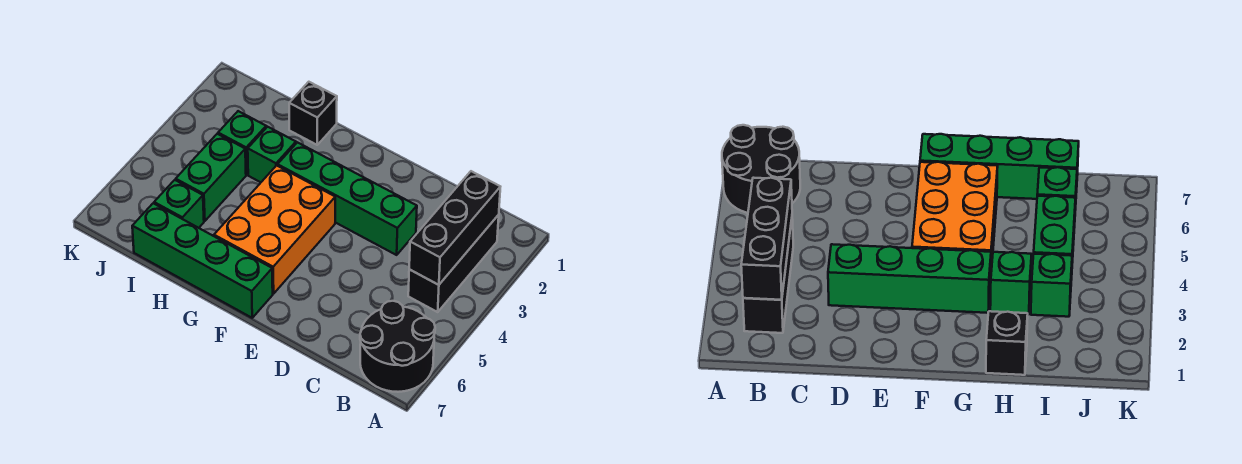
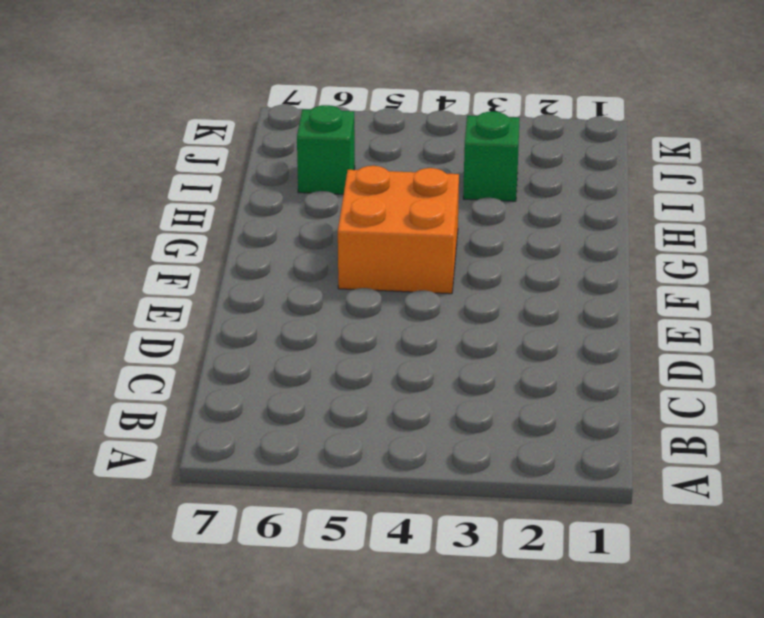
orange 2x2 brick [338,166,459,294] -> orange 2x3 brick [214,165,335,294]
none -> black 2x2 round brick [360,301,435,392]
none -> black 1x3 brick [408,215,499,312]

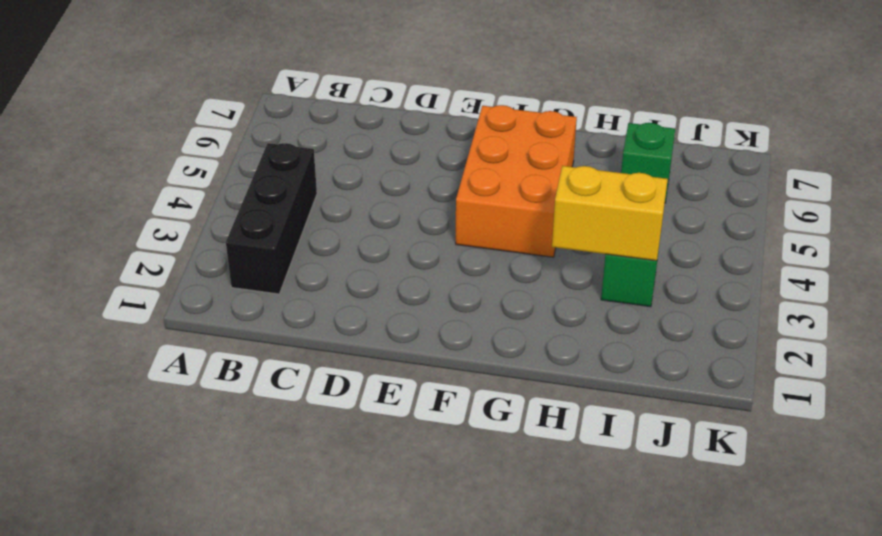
yellow 1x2 brick [552,166,668,261] -> none
none -> black 2x2 round brick [360,301,435,392]
none -> green 1x4 brick [278,142,417,255]

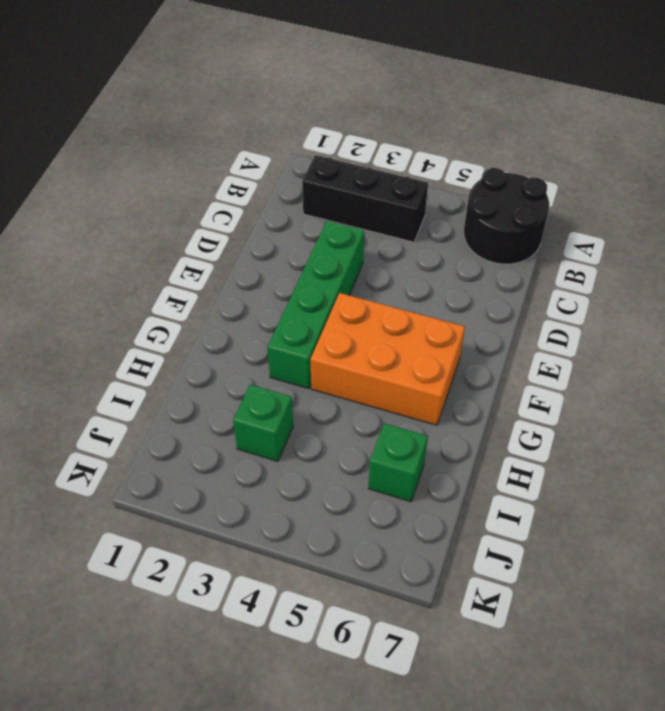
none -> green 1x4 brick [132,203,273,318]
none -> black 1x1 brick [289,82,337,145]

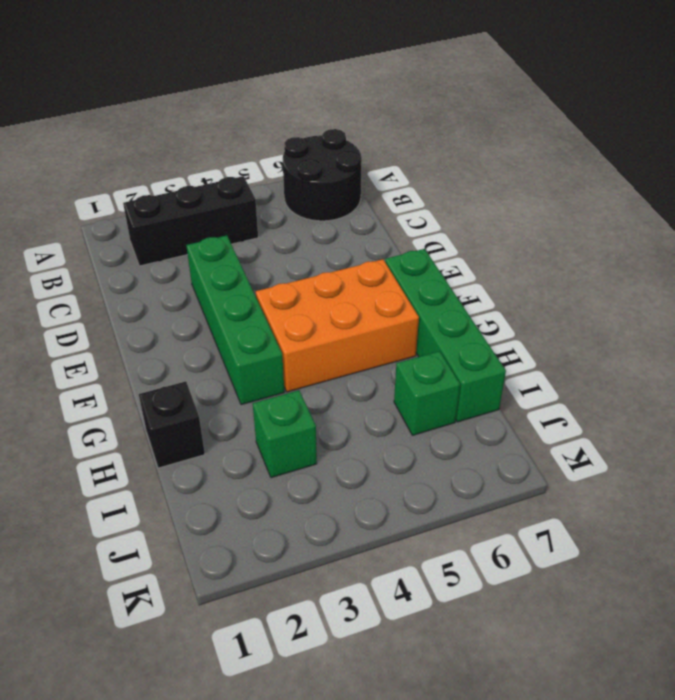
none -> green 1x1 brick [248,127,296,182]
none -> green 1x2 brick [176,134,246,221]

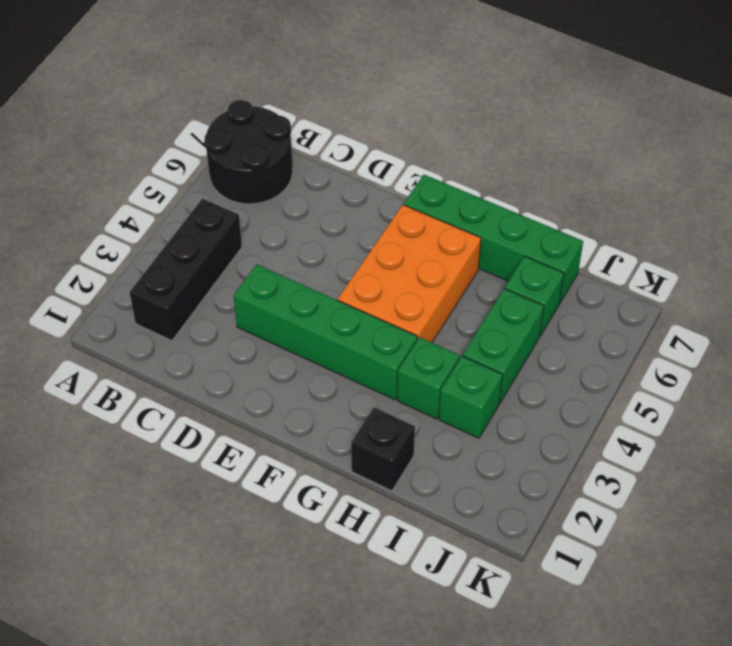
none -> black 1x3 brick [409,171,500,285]

